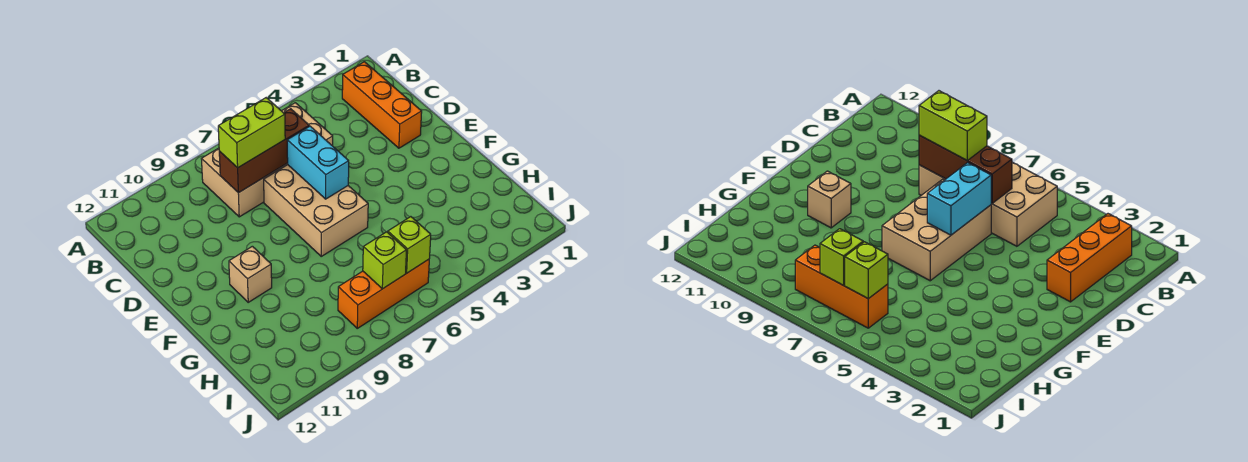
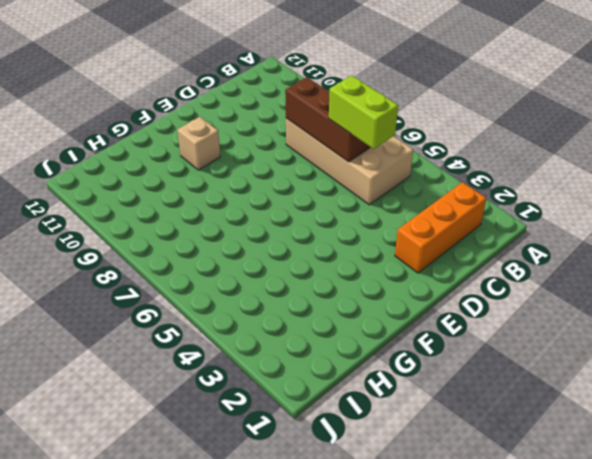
lime 1x2 brick [329,75,398,149] -> lime 1x2 brick moved to [218,98,285,168]
none -> tan 2x3 brick [264,165,368,256]
none -> orange 1x3 brick [338,259,429,328]

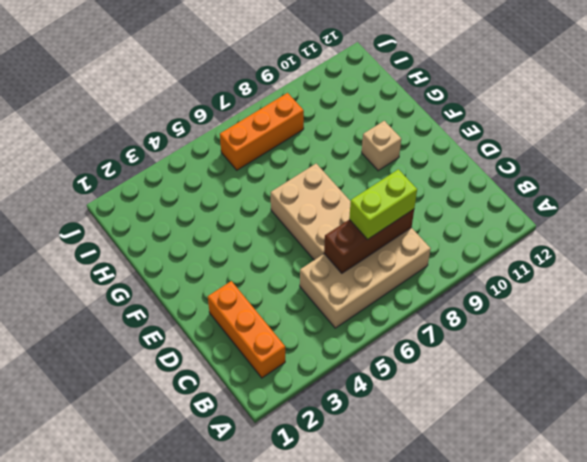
none -> cyan 1x2 brick [287,126,349,199]
none -> lime 1x1 brick [388,217,431,273]

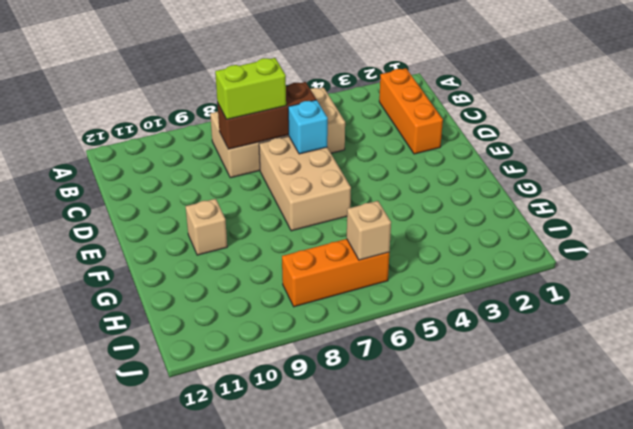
cyan 1x1 brick [288,100,328,154] -> cyan 1x2 brick [287,126,349,199]
tan 1x1 brick [347,201,391,260] -> lime 1x1 brick [388,217,431,273]
none -> lime 1x1 brick [363,232,407,289]

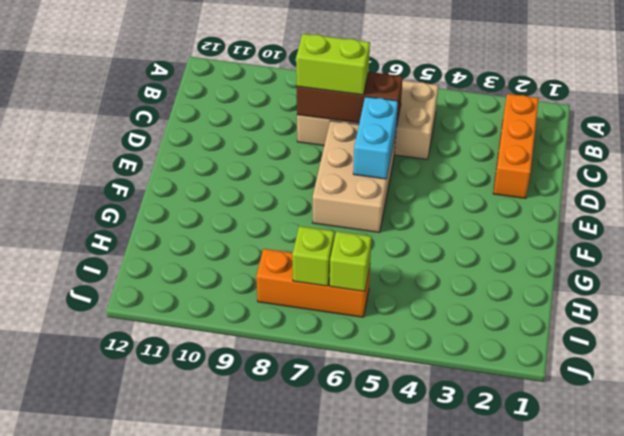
none -> tan 1x1 brick [229,246,272,302]

